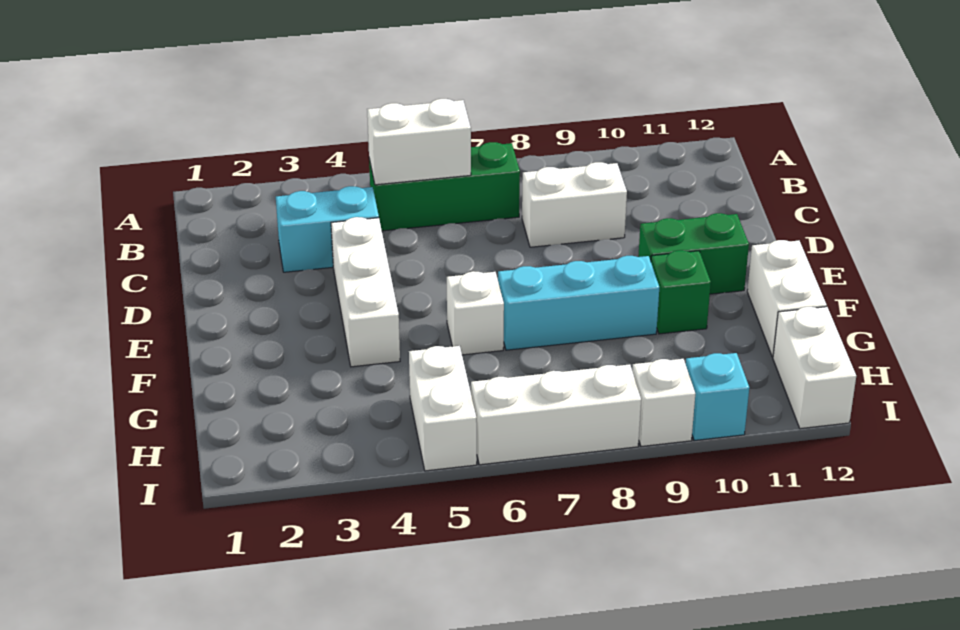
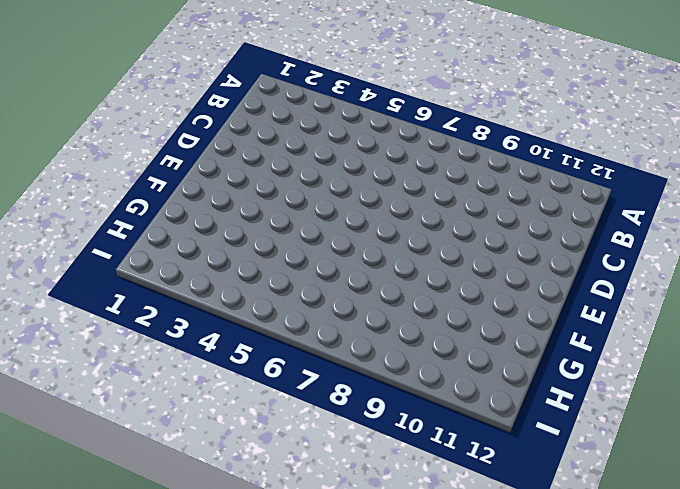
none -> green 1x3 brick [369,142,520,231]
none -> cyan 1x2 brick [276,186,379,272]
none -> white 1x2 brick [522,162,627,247]

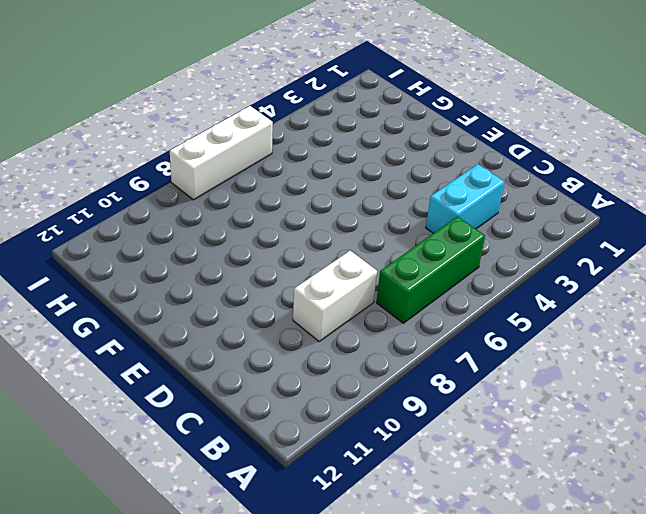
none -> white 1x3 brick [331,217,400,367]
none -> green 1x2 brick [638,213,749,294]
none -> white 1x1 brick [447,271,504,355]

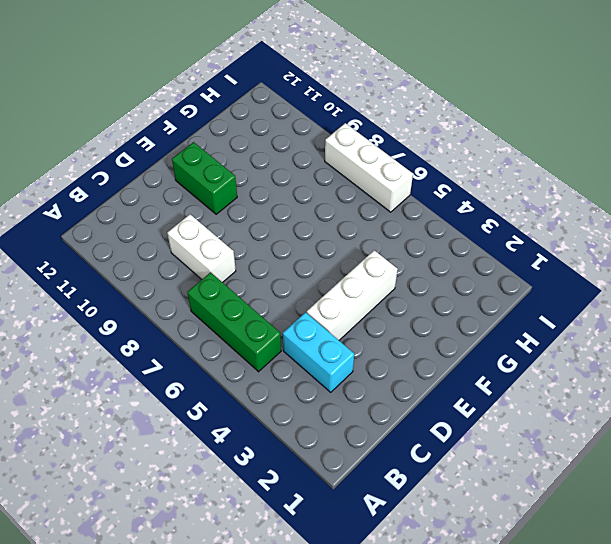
none -> white 1x1 brick [447,271,504,355]
none -> cyan 1x3 brick [498,256,659,350]
none -> green 1x1 brick [651,250,711,334]

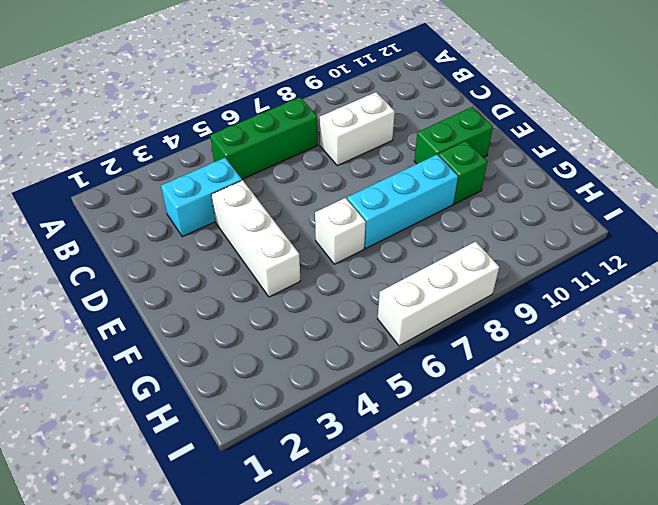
none -> white 1x2 brick [747,240,827,357]
none -> white 1x2 brick [409,346,477,471]
none -> white 1x2 brick [773,307,856,429]

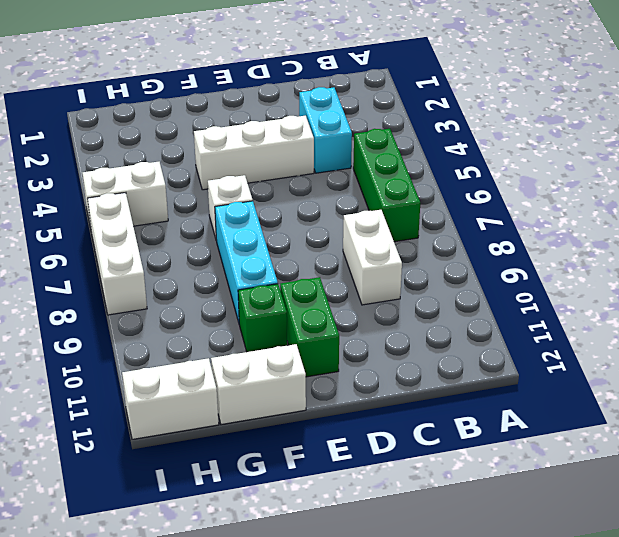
none -> white 1x1 brick [632,359,695,447]
none -> cyan 1x1 brick [686,353,749,441]
none -> white 1x2 brick [367,99,471,185]

